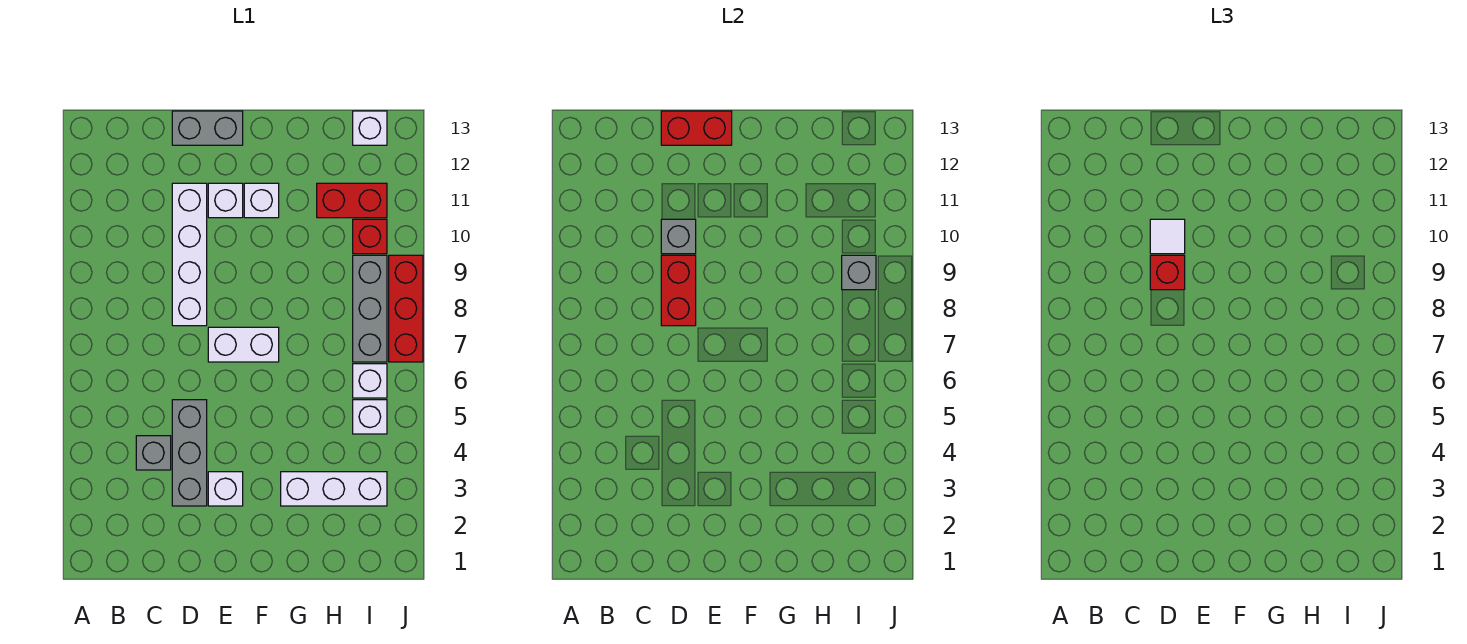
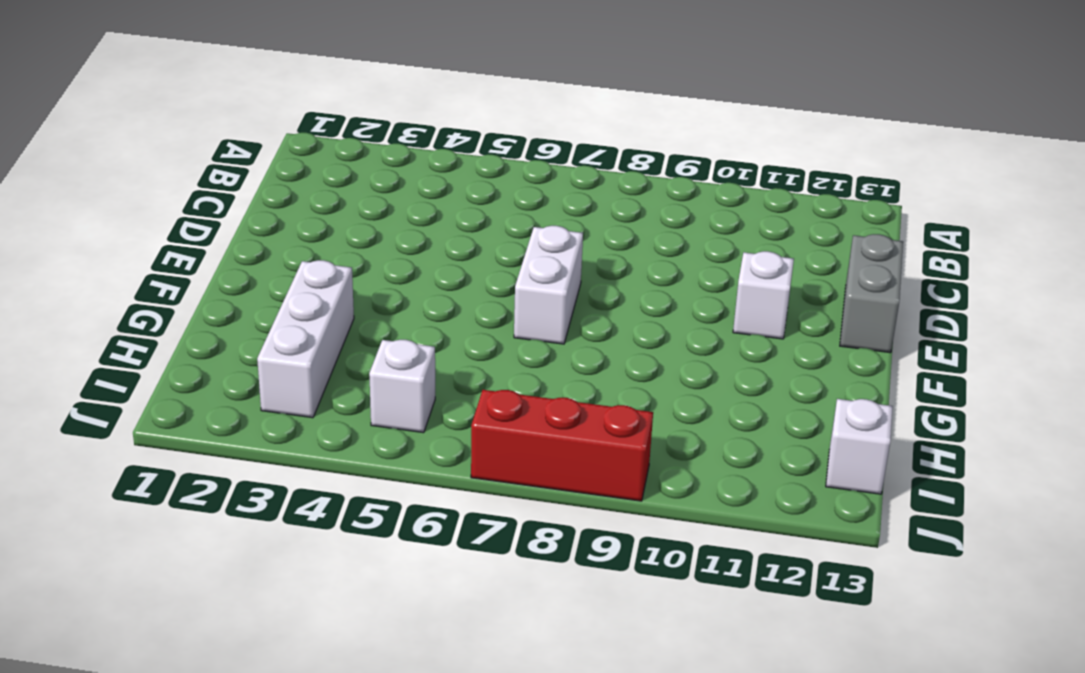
none -> grey 1x1 brick [136,436,171,470]
none -> grey 1x3 brick [172,400,207,506]
none -> white 1x4 brick [172,183,207,326]

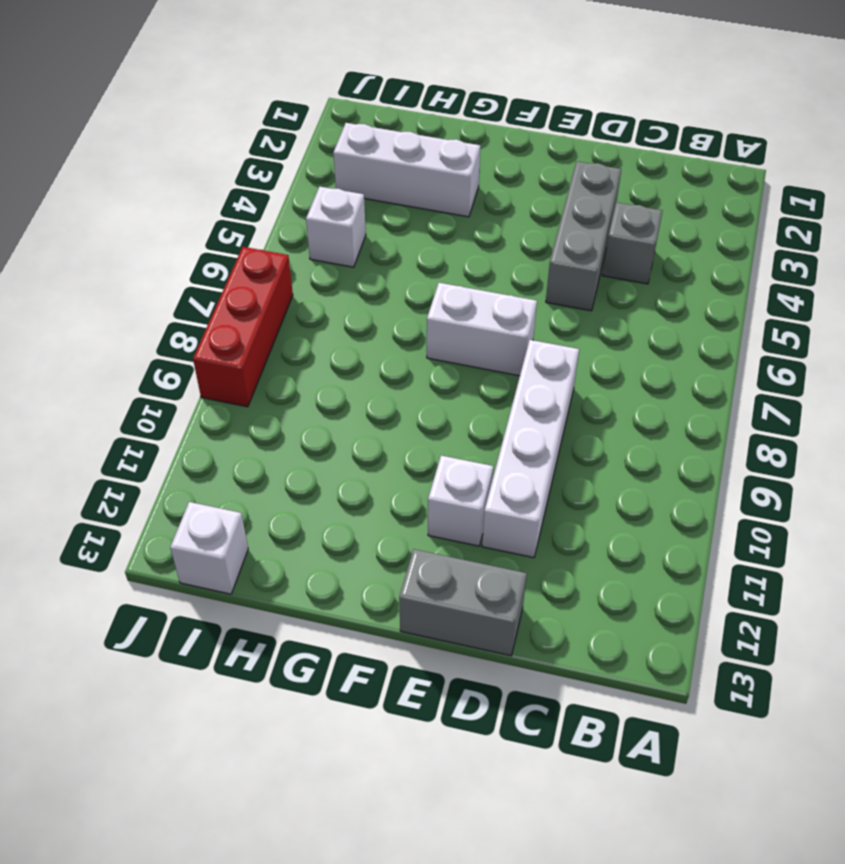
none -> white 1x1 brick [208,472,243,506]
none -> white 1x1 brick [244,183,279,218]
none -> red 1x2 brick [317,183,387,218]

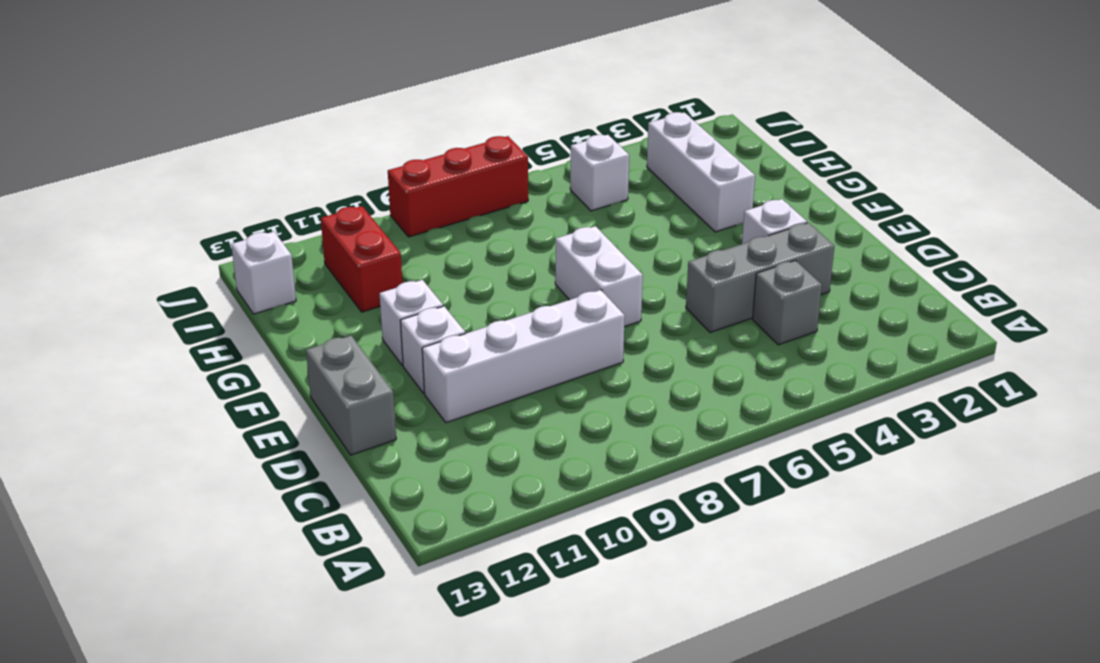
none -> white 1x1 brick [353,364,387,398]
none -> grey 1x3 brick [353,255,387,362]
none -> red 1x1 brick [353,219,387,254]

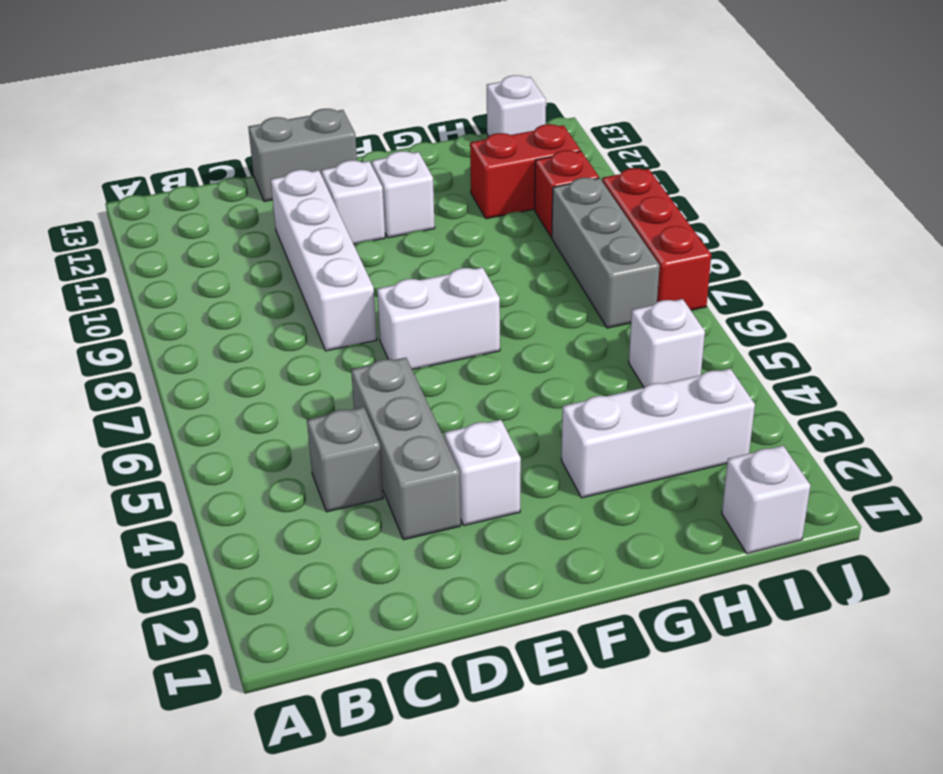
white 1x1 brick [722,446,811,554] -> white 1x1 brick moved to [353,364,387,398]
none -> red 1x2 brick [661,255,696,326]
none -> grey 1x1 brick [661,219,696,254]
none -> red 1x2 brick [661,111,732,145]

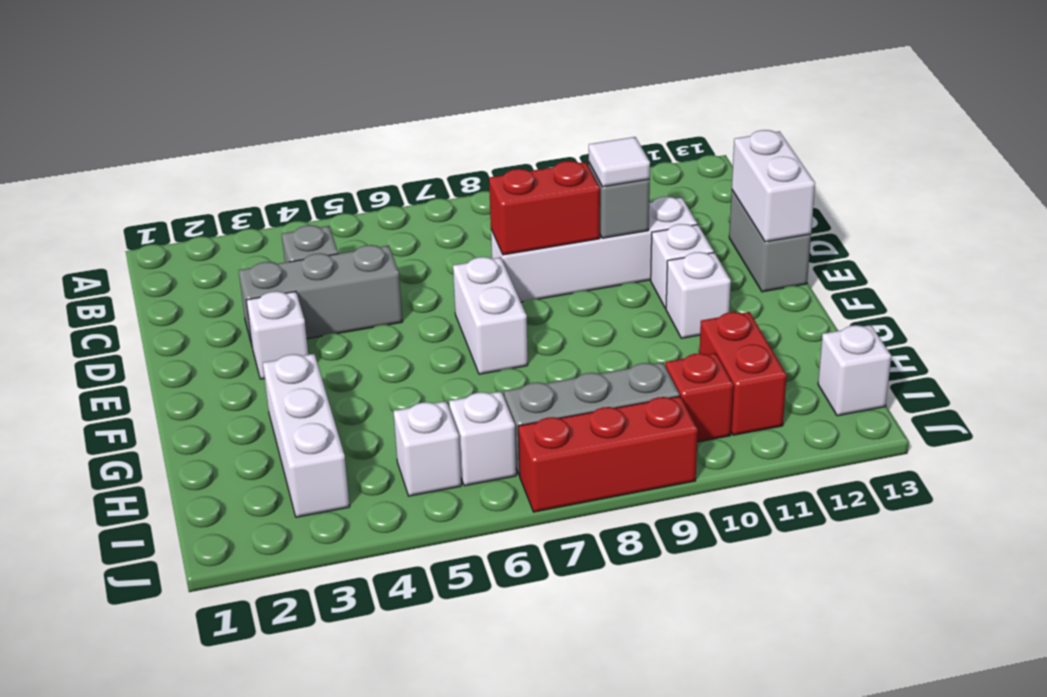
white 1x2 brick [732,130,815,242] -> red 1x2 brick [661,111,732,145]
none -> grey 1x1 brick [842,255,876,290]
none -> red 1x1 brick [1150,255,1185,290]

